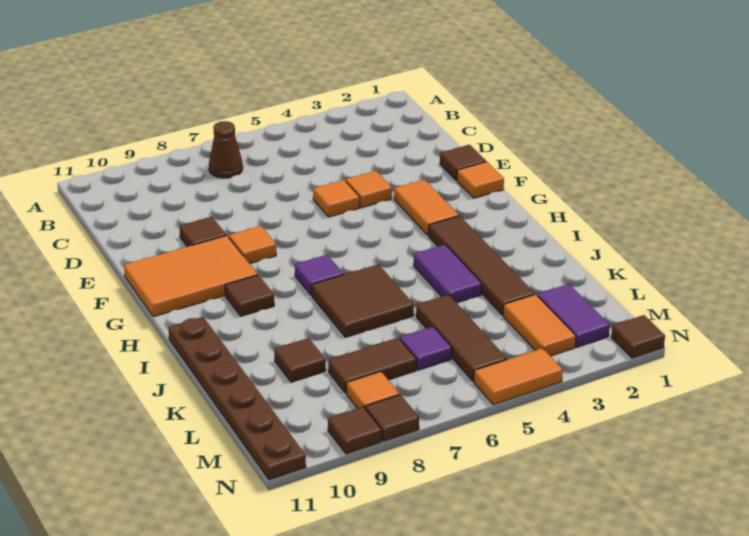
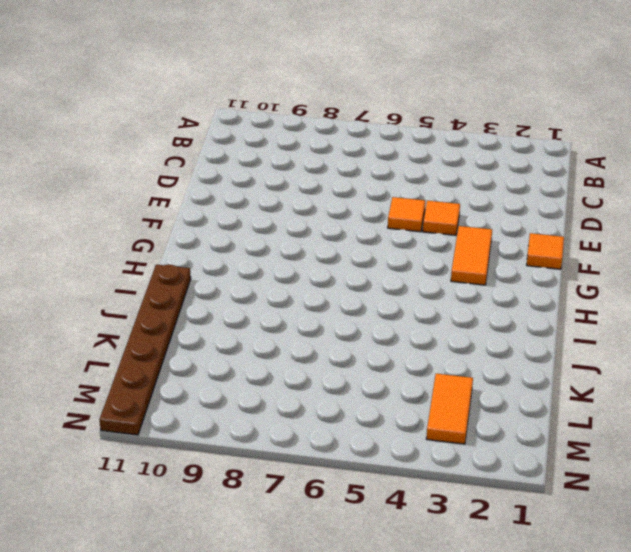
none -> brown 1x1 cone [209,121,243,178]
none -> brown 1x1 tile [440,145,486,181]
none -> brown 1x1 tile [179,217,226,247]

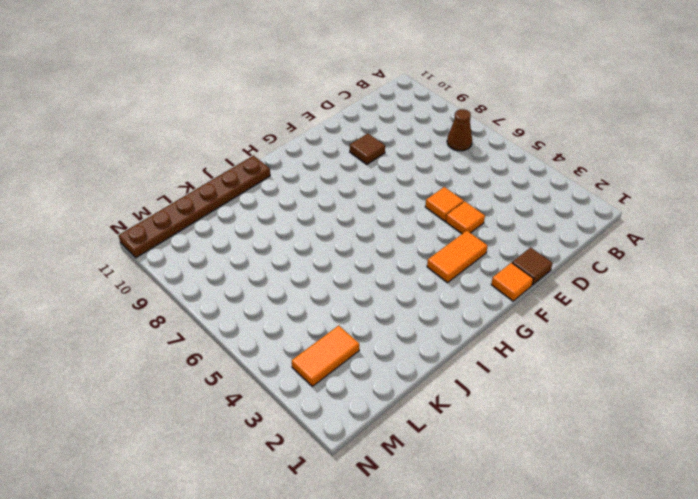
none -> orange 1x1 tile [229,226,276,264]
none -> orange 2x3 tile [124,236,258,317]
none -> brown 1x4 tile [429,216,535,315]

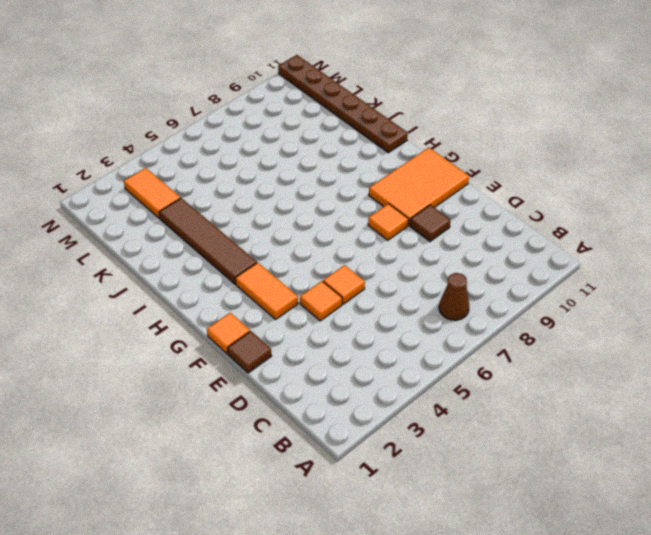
none -> purple 1x1 tile [295,255,344,295]
none -> brown 1x1 tile [225,275,274,316]
none -> purple 1x2 tile [414,245,482,303]

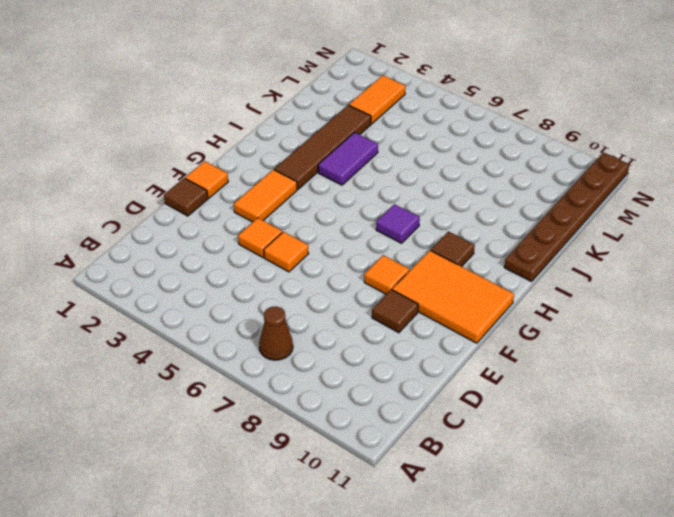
none -> brown 2x2 tile [312,264,414,337]
none -> brown 1x3 tile [416,295,507,381]
none -> brown 1x1 tile [274,338,326,382]

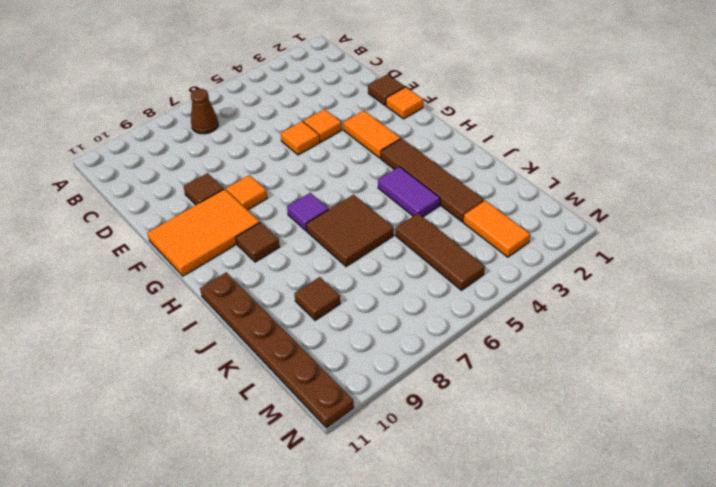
none -> purple 1x2 tile [537,284,610,347]
none -> purple 1x1 tile [400,327,452,370]
none -> brown 1x2 tile [328,338,416,393]

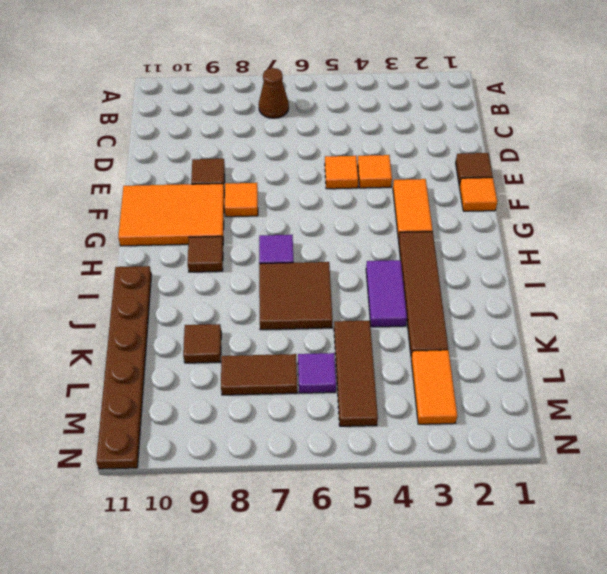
none -> purple 1x2 tile [537,284,610,347]
none -> orange 1x1 tile [347,372,400,409]
none -> brown 1x1 tile [611,315,665,358]

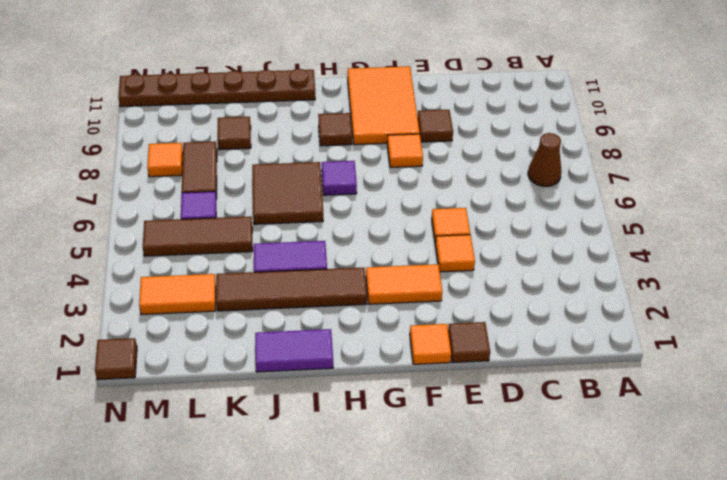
purple 1x2 tile [255,329,333,372] -> purple 1x2 tile moved to [537,284,610,347]
none -> orange 1x2 tile [474,348,563,405]
none -> brown 1x1 tile [365,395,419,441]
none -> brown 1x1 tile [328,407,382,454]

